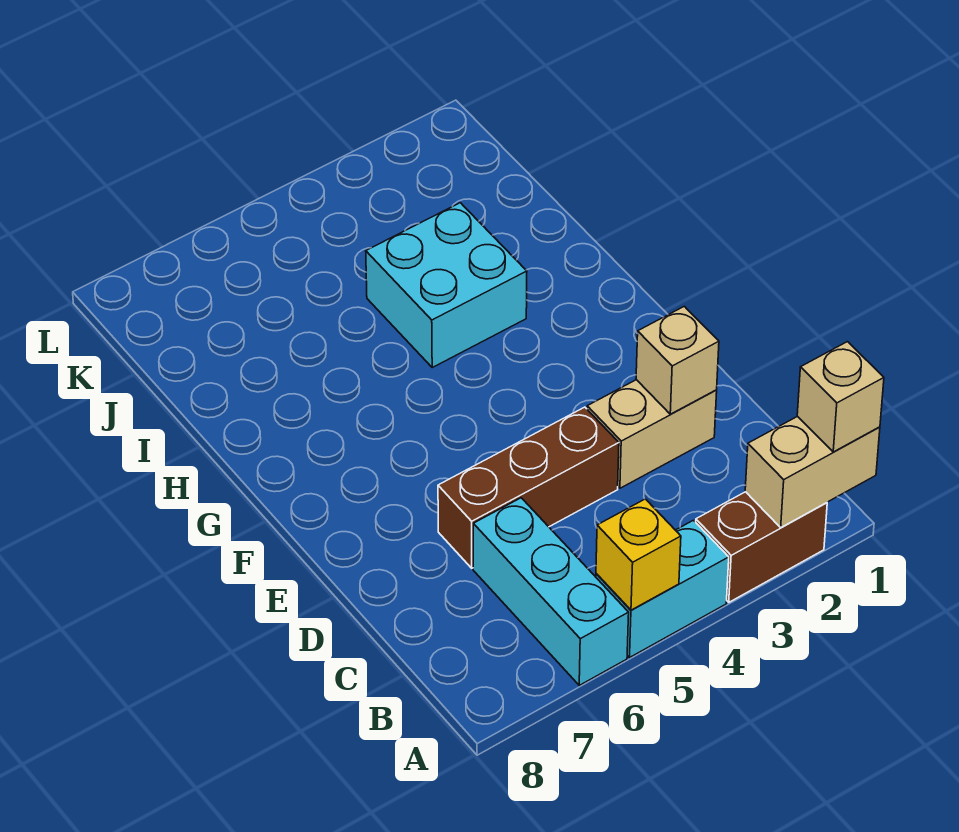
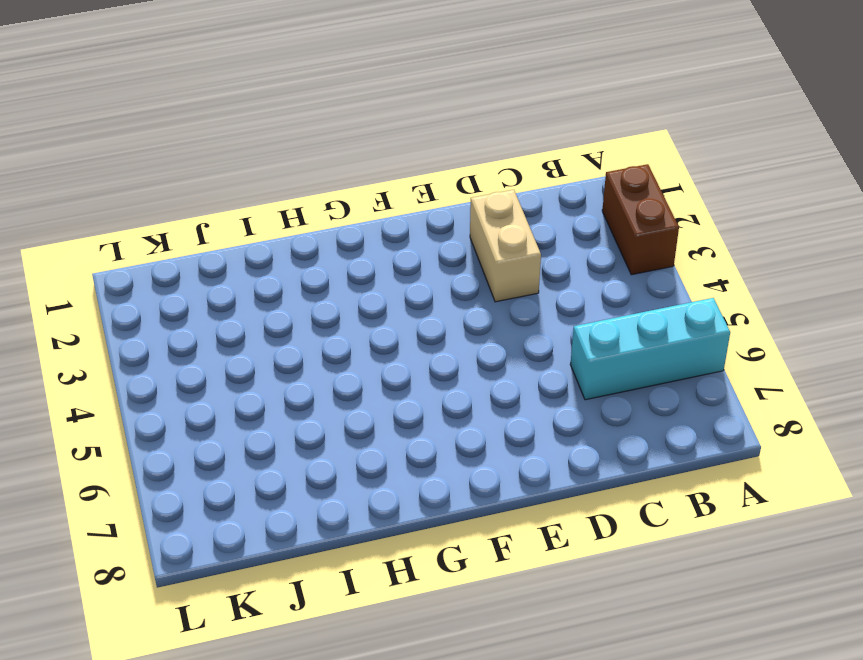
none -> cyan 1x2 brick [596,520,729,657]
none -> brown 1x3 brick [438,407,619,568]

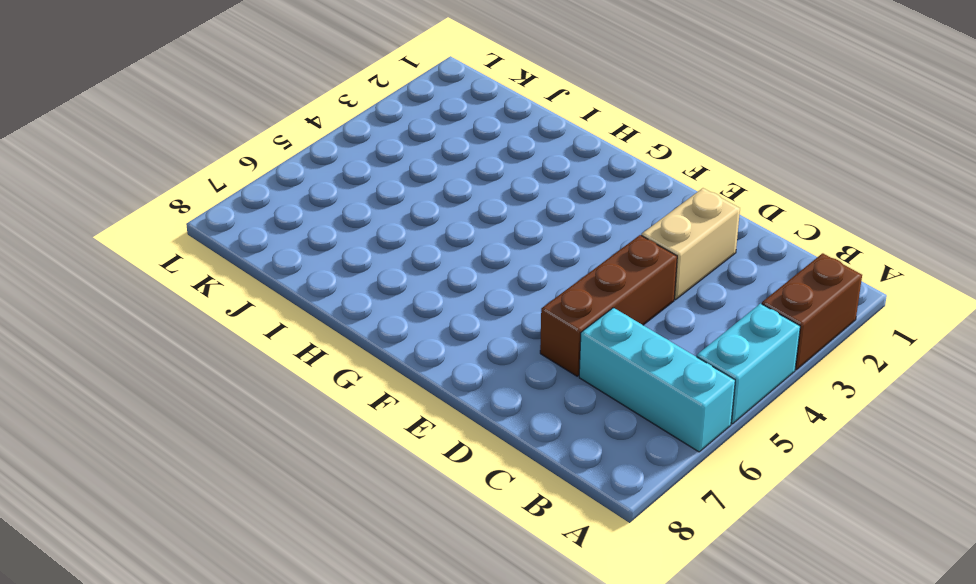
none -> cyan 2x2 brick [366,203,527,367]
none -> tan 1x2 brick [745,416,880,527]

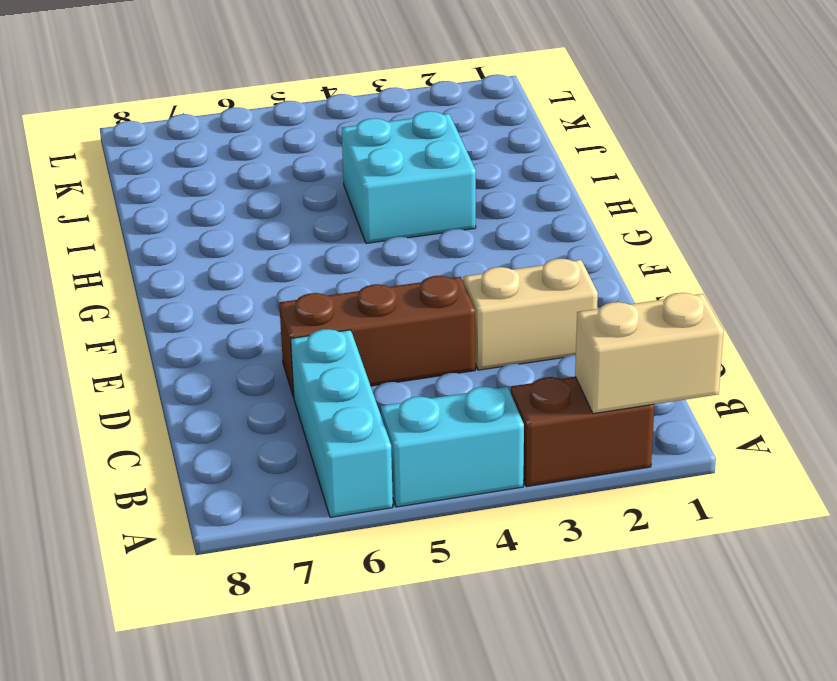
none -> yellow 1x1 brick [596,499,681,610]
none -> tan 1x1 brick [636,306,719,414]

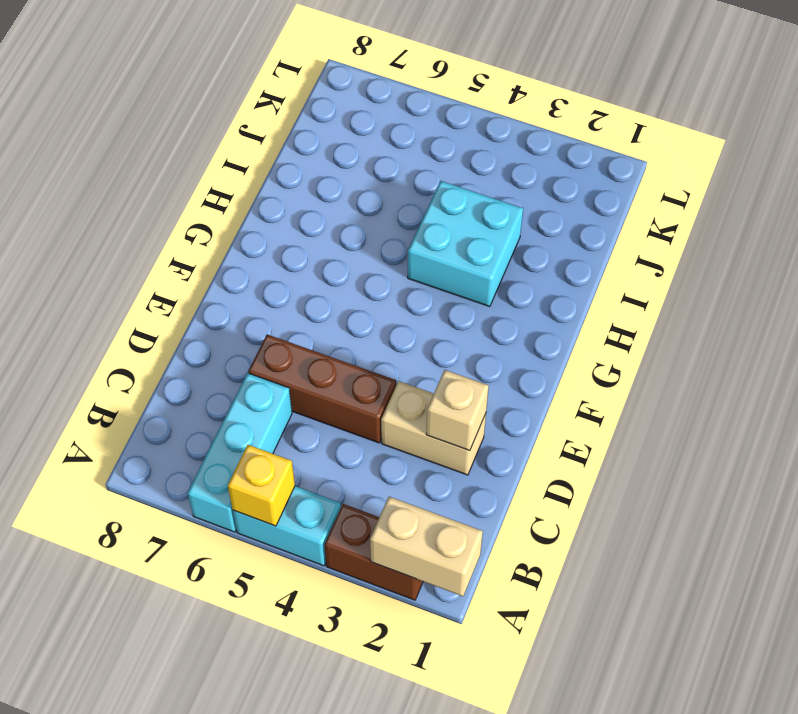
none -> tan 1x1 brick [797,342,884,452]

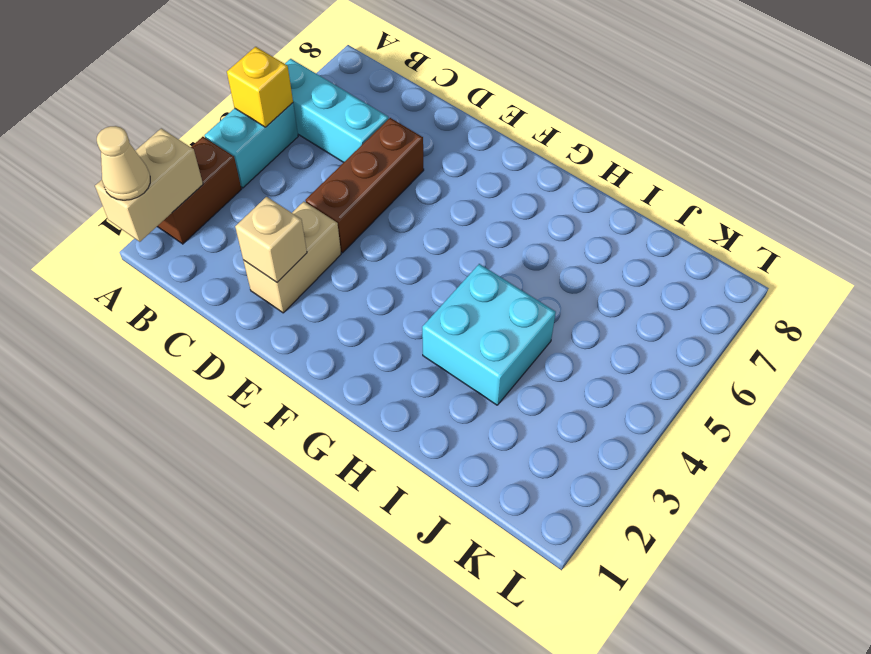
tan 1x1 cone [97,126,150,200] -> tan 1x1 brick [797,342,884,452]

